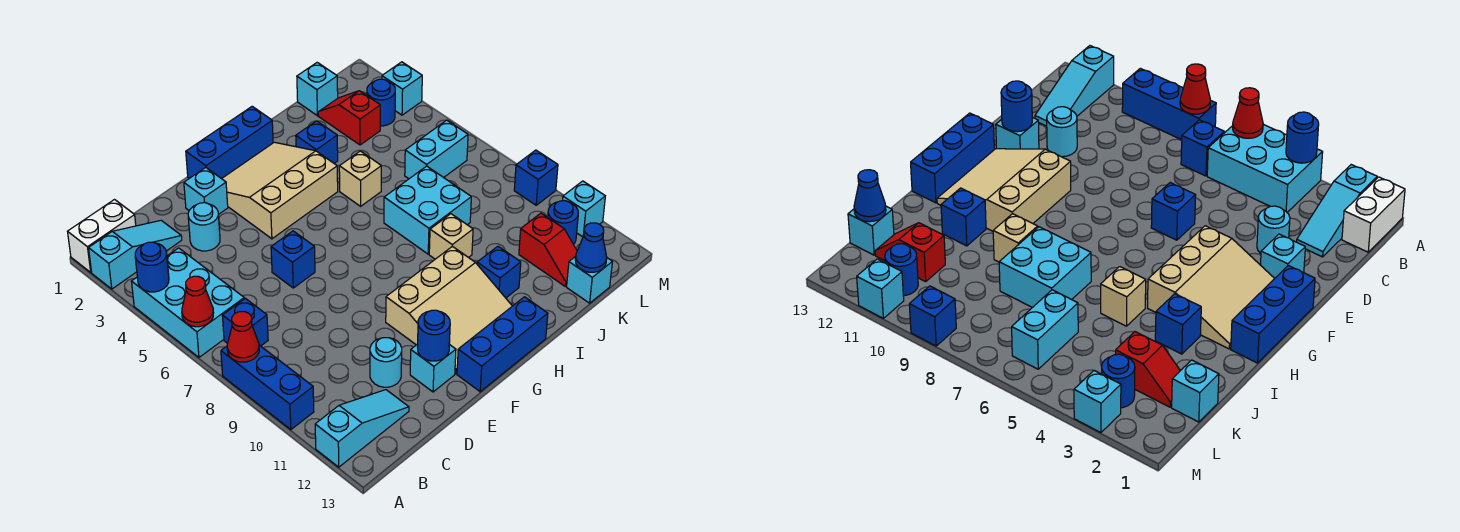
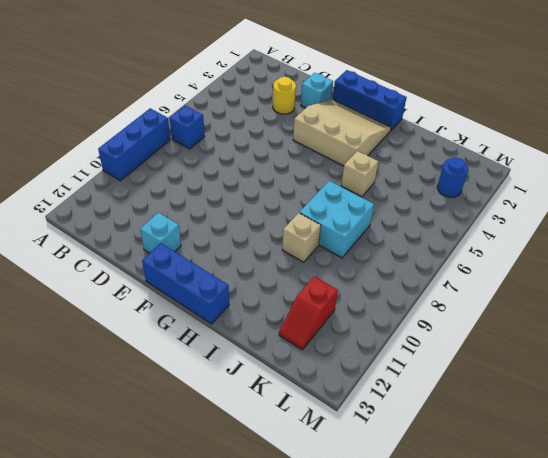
yellow 1x1 round brick [273,77,296,114] -> cyan 1x1 round brick [188,203,220,251]
none -> white 1x2 brick [68,200,136,272]
none -> cyan 1x3 slope [89,221,182,289]
none -> cyan 2x3 brick [132,248,244,357]
none -> cyan 1x3 slope [315,390,409,467]

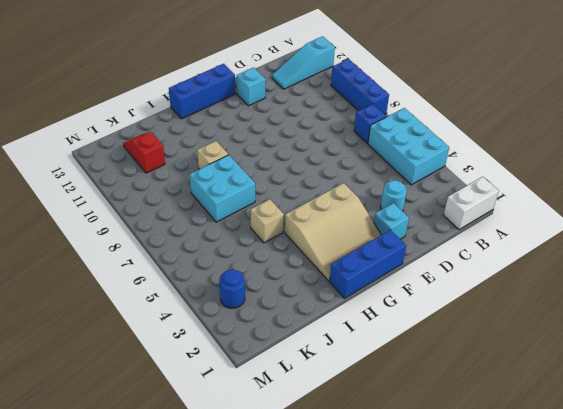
none -> cyan 1x3 slope [89,221,182,289]
none -> cyan 1x1 round brick [370,338,402,387]
none -> blue 1x1 brick [271,231,315,288]
none -> tan 3x3 slope [386,246,512,374]

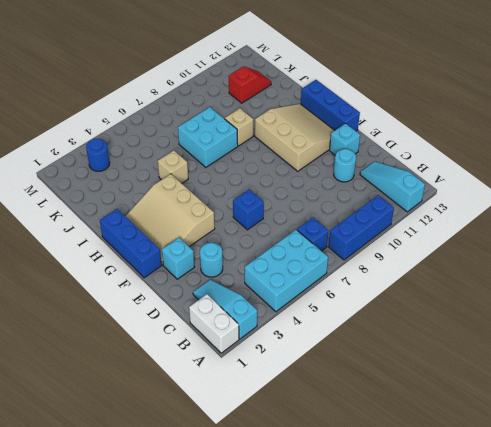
none -> blue 1x1 brick [296,121,338,163]
none -> blue 1x1 brick [477,246,521,298]
none -> cyan 1x1 brick [297,62,338,116]
none -> red 1x2 slope [318,91,380,145]

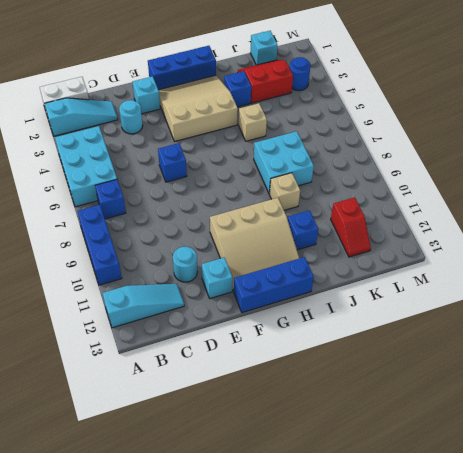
red 2x2 slope [238,60,293,103] -> red 1x2 slope [318,91,380,145]
none -> cyan 1x2 brick [405,120,468,179]
none -> cyan 1x1 brick [567,256,612,303]
none -> blue 1x1 round brick [548,201,578,244]
none -> cyan 1x1 brick [382,62,422,115]

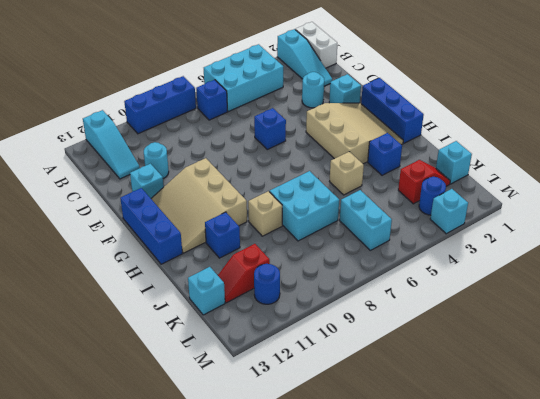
none -> blue 1x1 brick [514,150,558,205]
none -> cyan 1x1 brick [563,181,605,237]
none -> blue 1x1 round brick [135,242,169,292]
none -> red 1x1 cone [182,276,213,327]

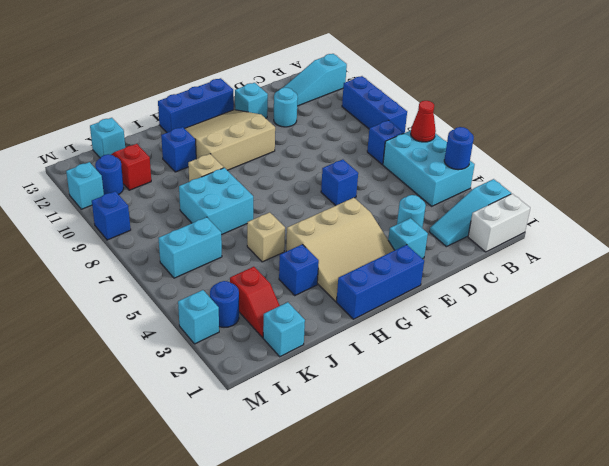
none -> red 1x1 cone [227,312,259,362]
none -> blue 1x1 round brick [418,310,450,361]
none -> blue 1x1 cone [575,223,607,272]

